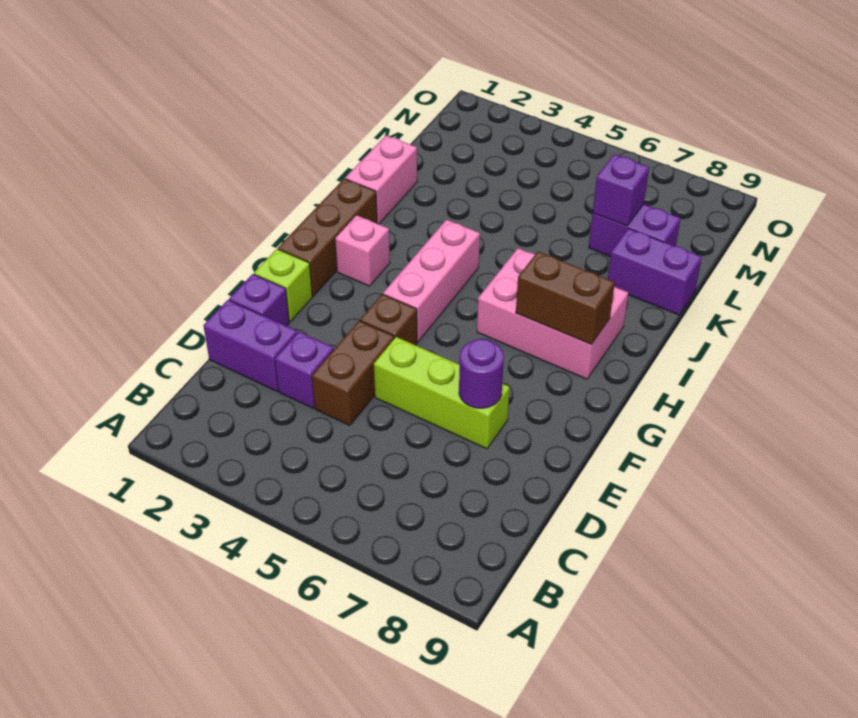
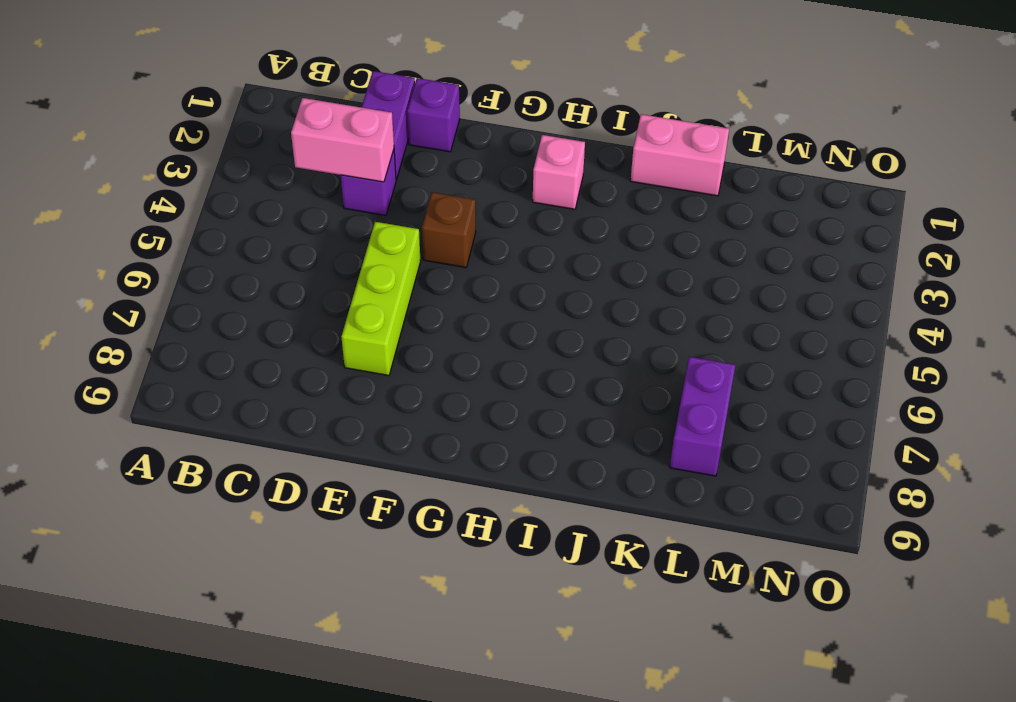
pink 1x2 brick [291,98,394,182] -> none
none -> brown 1x2 brick [312,321,394,426]
none -> lime 1x1 brick [254,249,312,321]
none -> brown 1x3 brick [278,179,377,296]

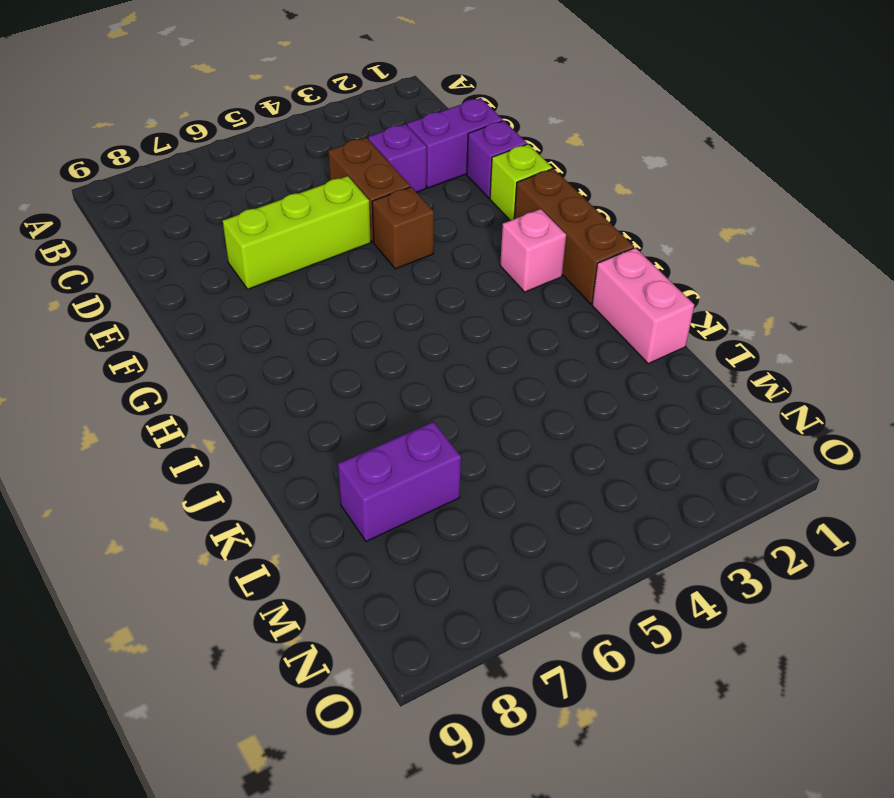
none -> pink 1x3 brick [383,220,480,342]
none -> pink 2x3 brick [477,248,628,379]
none -> purple 1x2 brick [608,228,702,315]

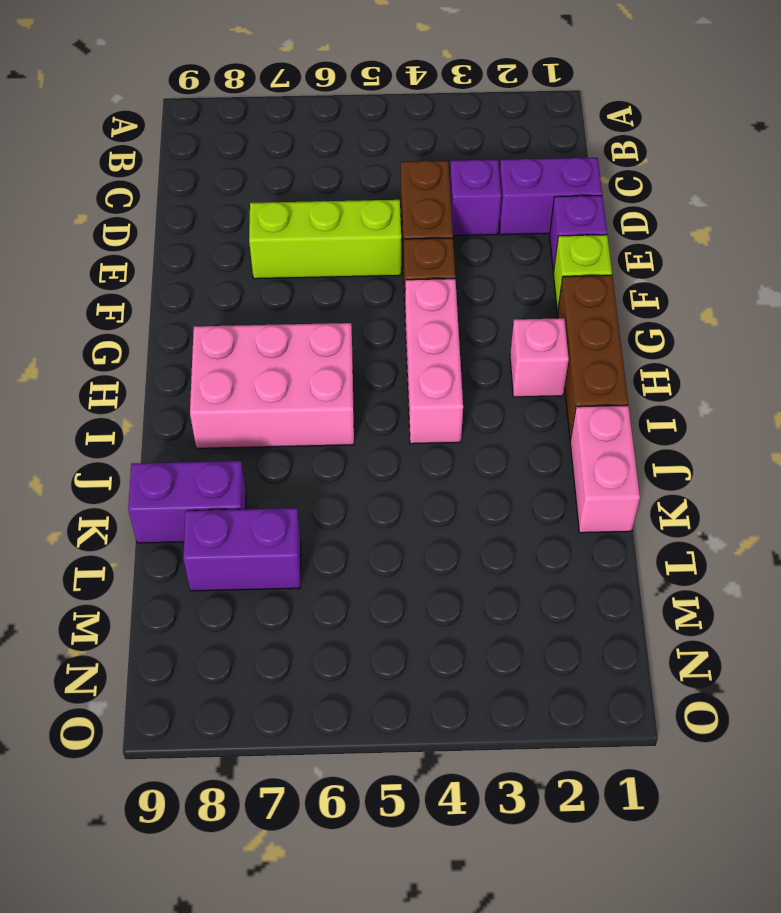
none -> purple 1x1 round brick [459,339,504,408]
none -> brown 1x2 brick [516,252,615,344]
none -> purple 1x1 brick [593,154,649,226]

